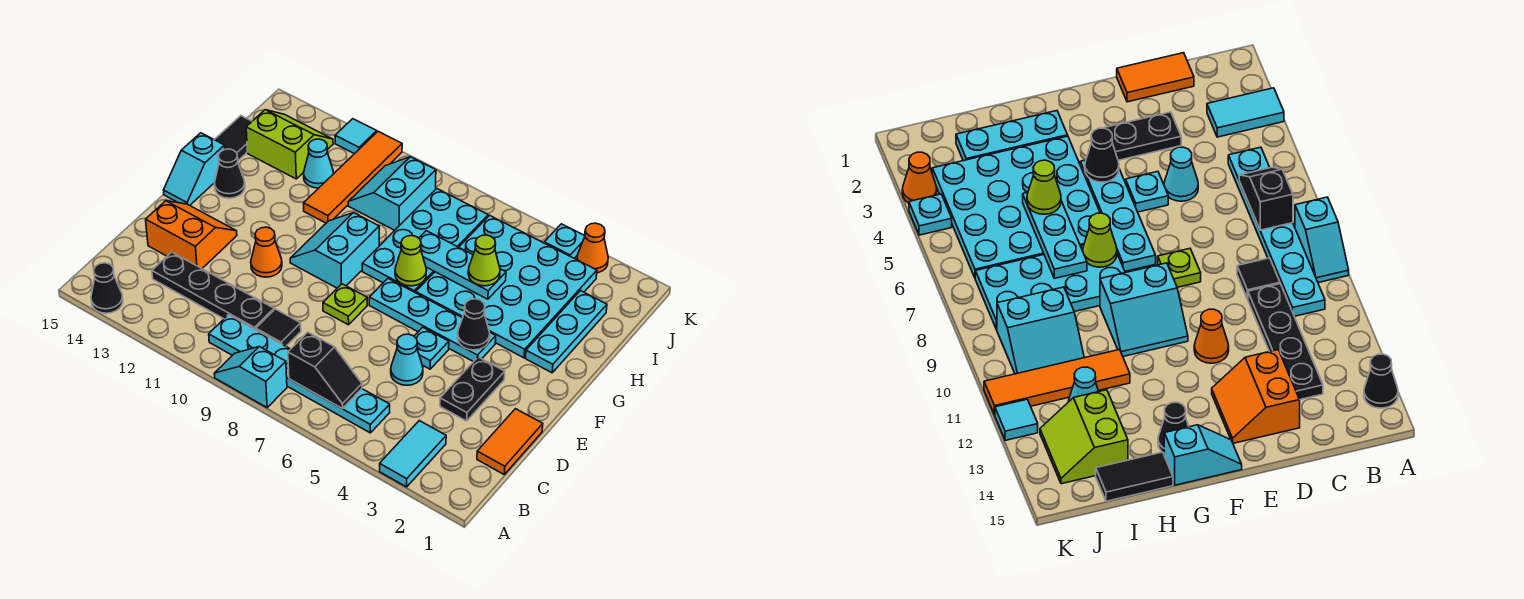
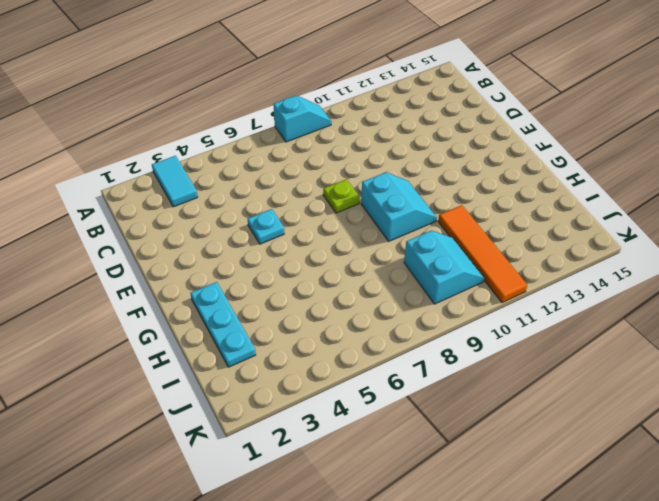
none -> black 1x1 cone [91,263,123,313]
none -> cyan 1x6 plate [209,315,390,433]
none -> orange 1x2 tile [477,409,543,474]
none -> black 1x1 tile [256,309,301,346]

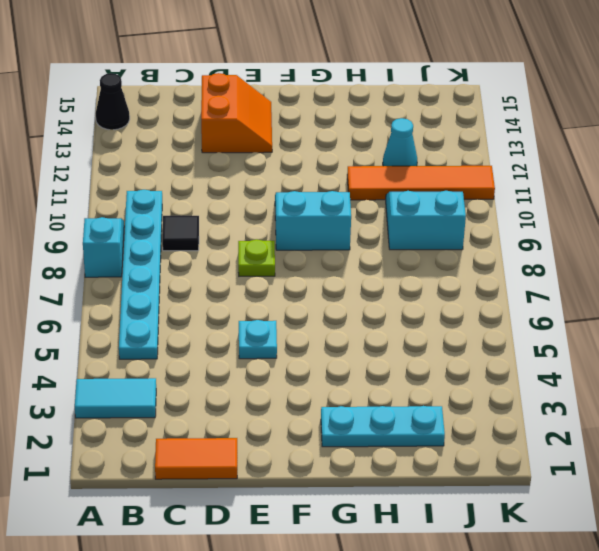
none -> black 1x4 plate [152,252,274,330]
none -> black 1x2 plate [440,357,505,421]
none -> cyan 1x1 cone [391,334,423,385]
none -> orange 1x1 cone [251,227,282,277]

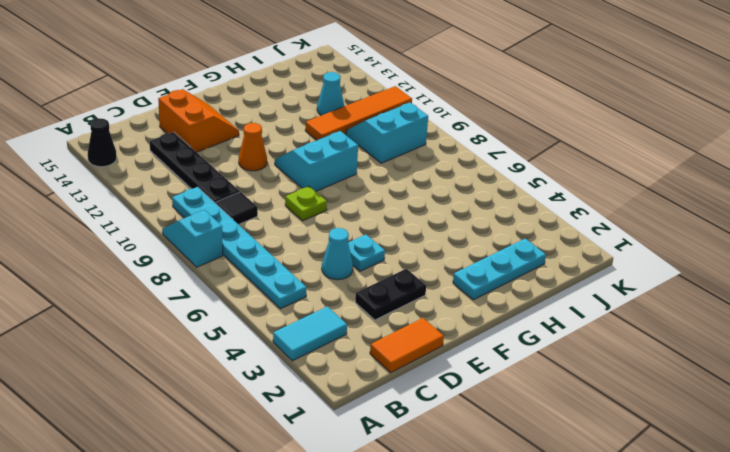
none -> cyan 1x4 plate [369,279,496,362]
none -> cyan 1x2 slope [164,133,225,205]
none -> cyan 4x4 plate [416,215,597,358]
none -> cyan 2x4 plate [362,189,488,293]

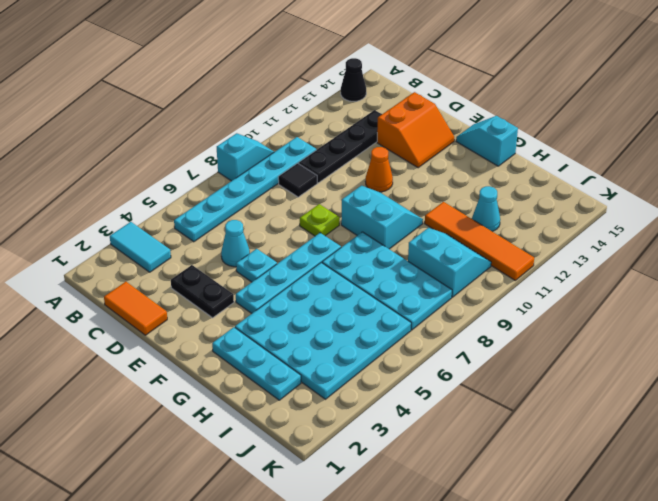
none -> black 1x1 cone [214,149,245,198]
none -> black 1x2 tile [214,116,252,160]
none -> lime 2x2 slope [246,110,333,179]
none -> orange 1x1 cone [577,223,608,273]

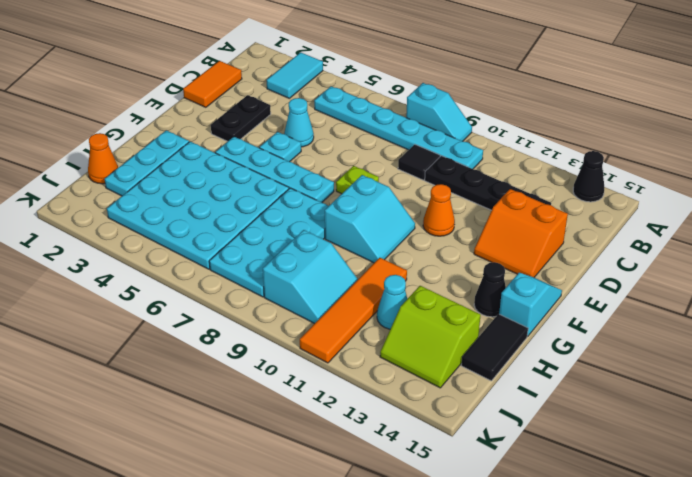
orange 1x1 cone [88,133,118,184] -> orange 1x1 cone moved to [577,223,608,273]
none -> cyan 1x1 plate [544,224,585,258]
none -> cyan 1x1 tile [335,119,377,154]
none -> black 1x2 slope [288,332,362,408]
none -> black 1x1 cone [457,299,490,350]

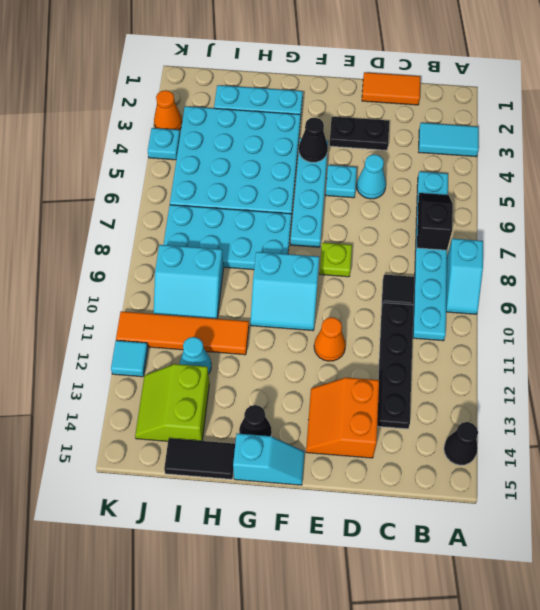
none -> lime 1x1 cone [395,235,427,286]
none -> cyan 1x3 plate [419,231,506,299]
none -> lime 1x1 cone [468,235,500,286]

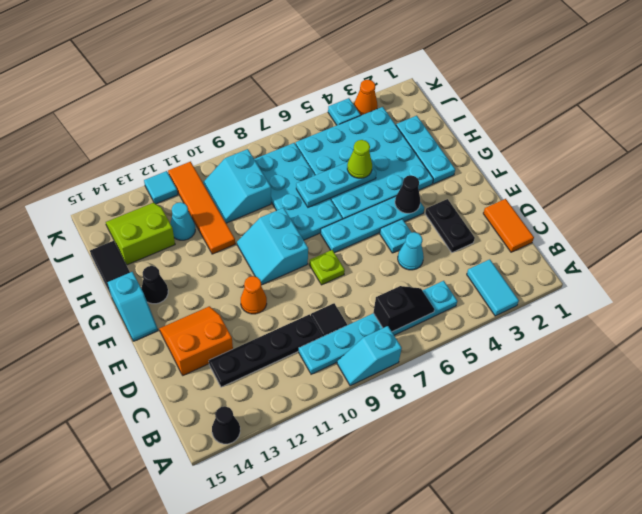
none -> lime 1x1 cone [395,235,427,286]

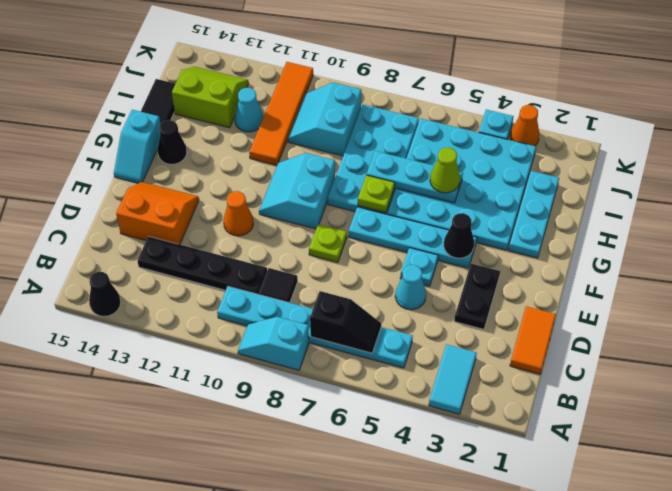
lime 1x1 plate [358,175,395,213] -> lime 1x1 cone [395,235,427,286]
none -> cyan 1x1 tile [335,119,377,154]

